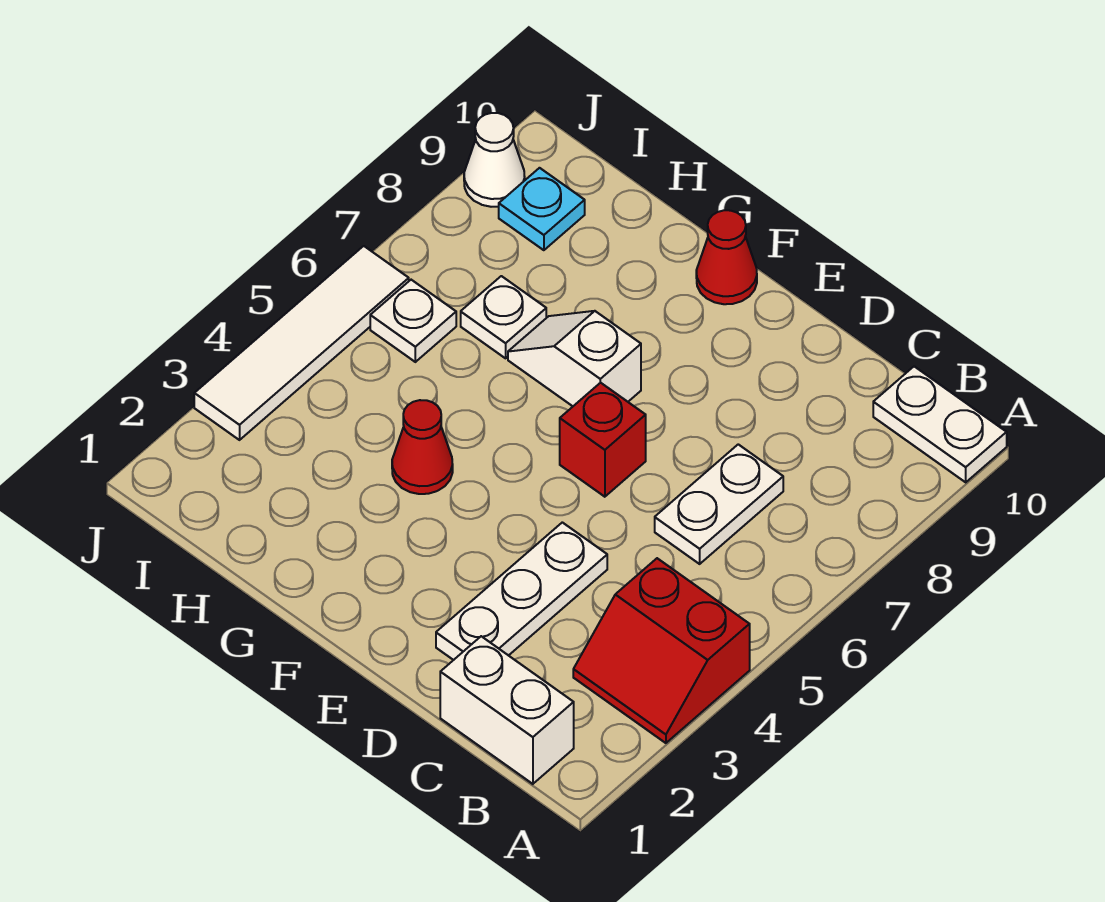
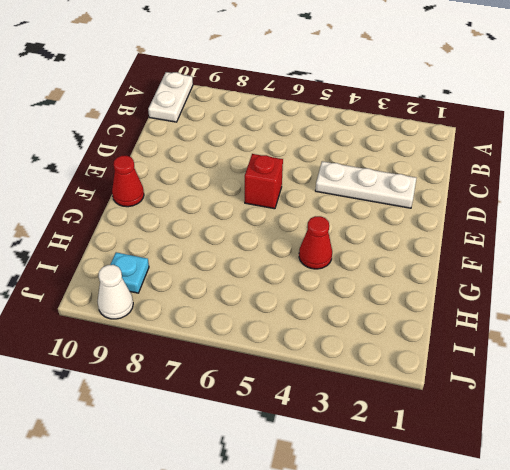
none -> red 2x2 slope [573,558,750,743]
none -> white 1x2 brick [440,636,574,784]
none -> white 1x2 plate [655,444,783,564]

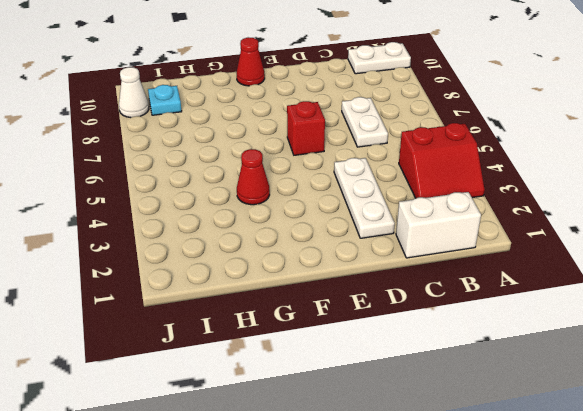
none -> white 1x2 slope [508,311,641,406]
none -> white 1x1 plate [461,276,546,358]
none -> white 1x1 plate [370,280,456,362]

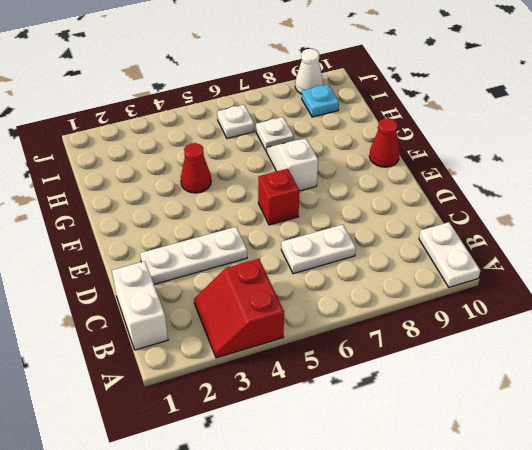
none -> white 1x4 tile [194,246,409,440]

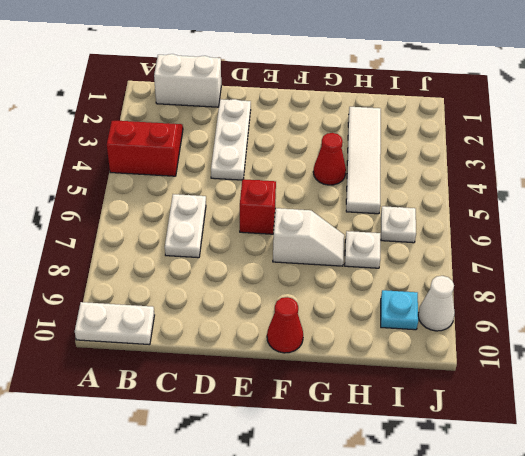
white 1x4 tile [346,107,381,214] -> white 1x4 tile moved to [194,246,409,440]

